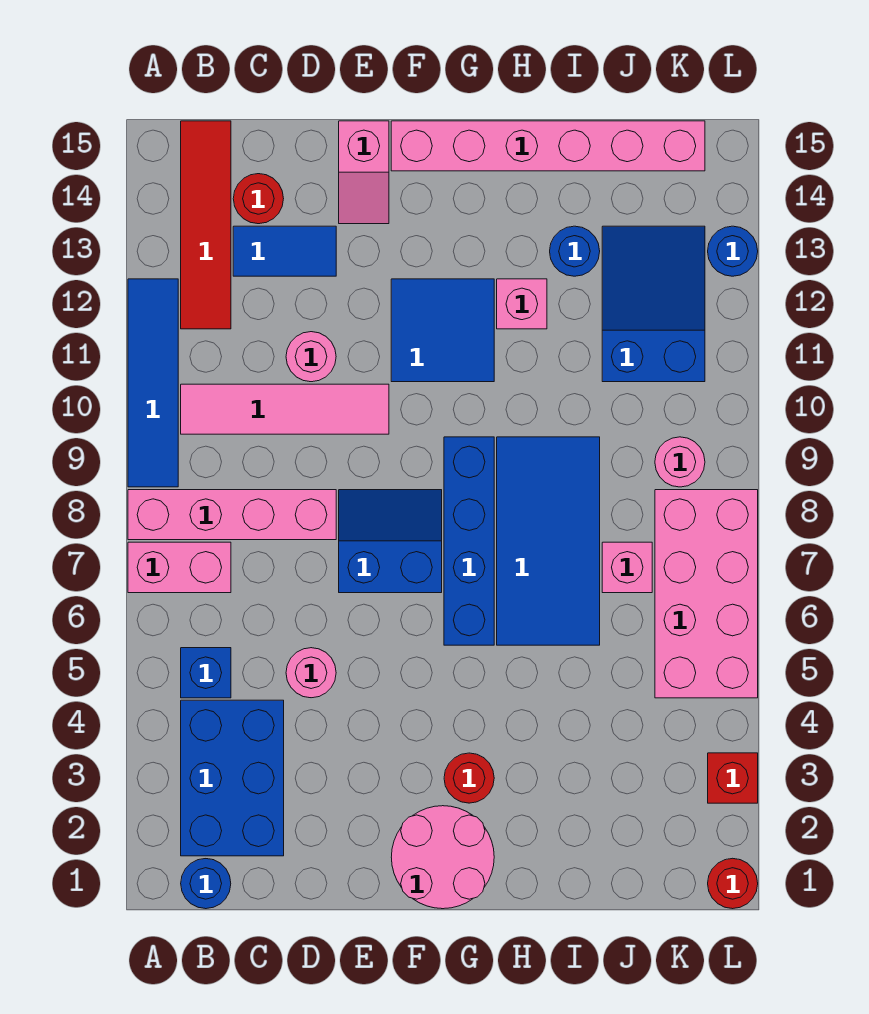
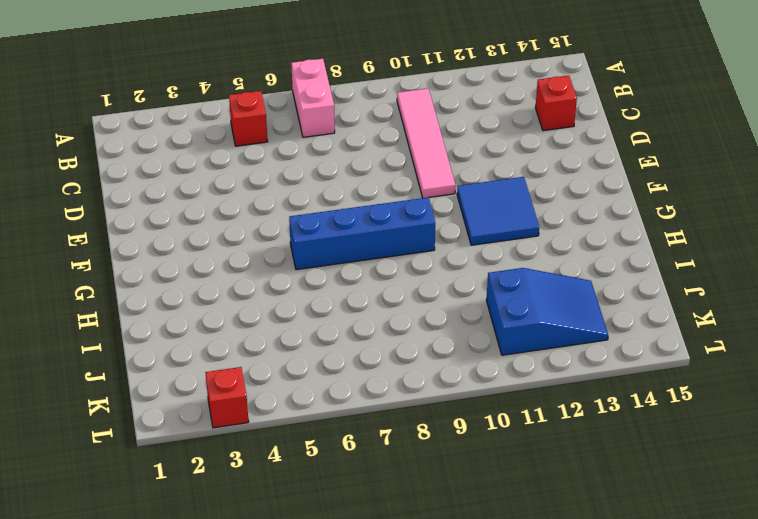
red 1x1 brick [229,91,268,146] -> blue 1x1 brick [181,648,231,698]
red 1x1 brick [535,76,577,131] -> red 1x1 round brick [233,174,284,224]
none -> pink 1x4 brick [128,490,336,540]
none -> blue 1x4 tile [128,279,178,487]
none -> blue 1x1 round brick [181,859,231,909]

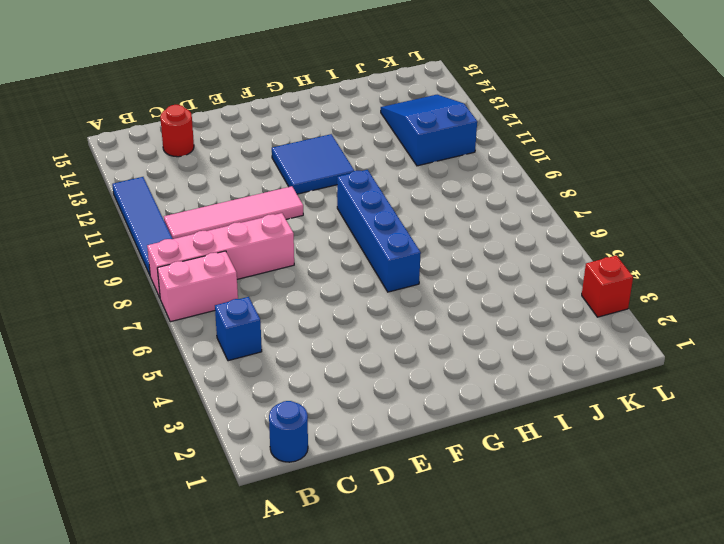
none -> blue 2x3 brick [181,700,284,856]
none -> red 1x4 tile [181,121,231,329]
none -> blue 1x2 tile [233,226,336,276]

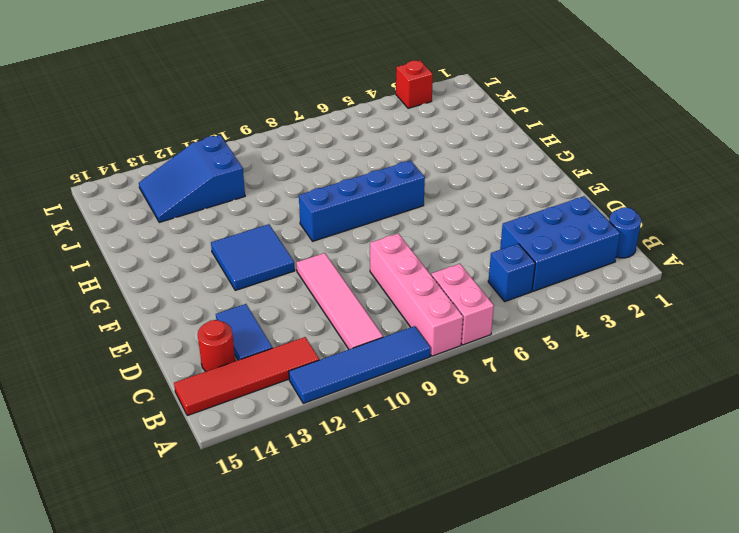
none -> pink 1x1 round brick [286,648,336,698]
none -> pink 1x1 round brick [286,332,336,382]
none -> blue 2x2 slope [339,490,442,593]

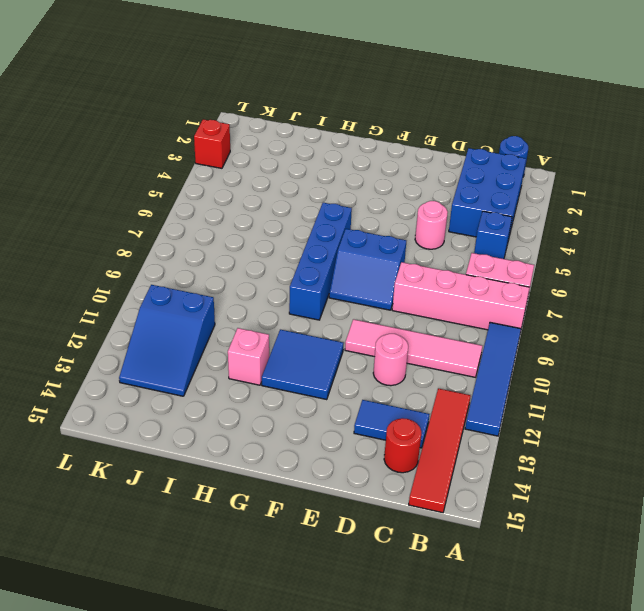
none -> pink 1x2 slope [339,121,389,224]
none -> pink 2x2 round brick [391,806,494,909]
none -> pink 1x6 brick [391,121,705,171]

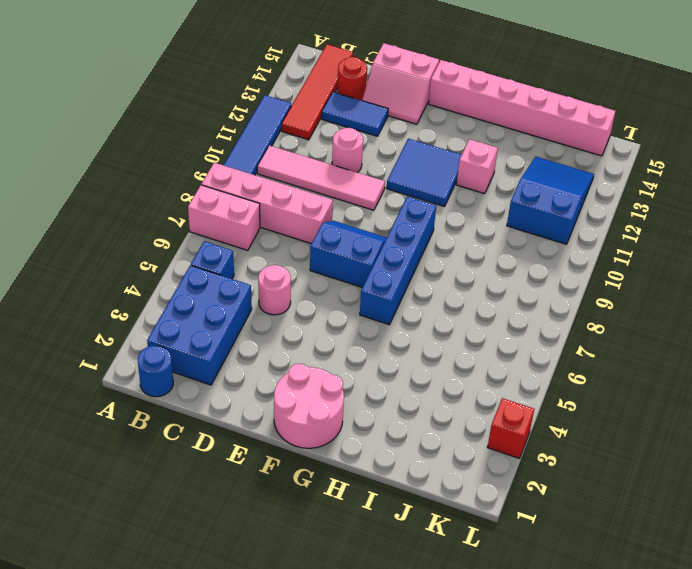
pink 2x2 slope [362,43,439,124] -> pink 1x2 slope [339,121,389,224]
none -> red 1x1 round brick [444,753,494,803]
none -> blue 2x4 tile [497,437,600,645]
none -> blue 1x1 round brick [550,226,600,276]

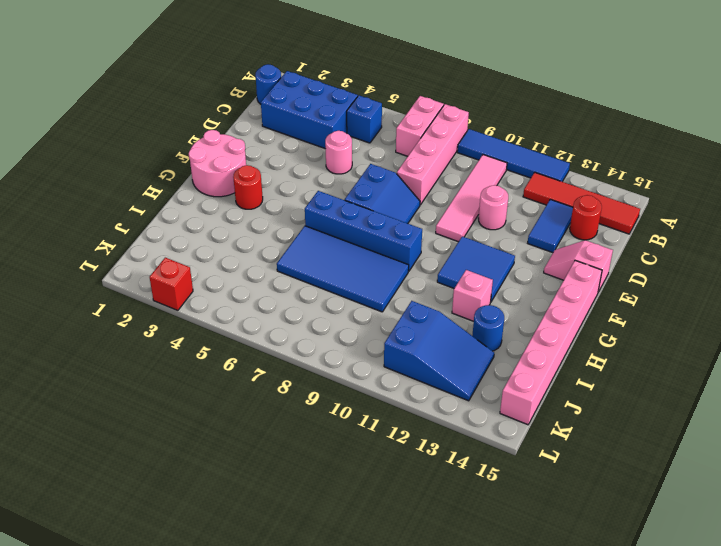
none -> pink 1x1 brick [602,542,652,593]
none -> pink 2x4 brick [655,490,758,698]
none -> pink 1x1 round brick [655,437,705,487]

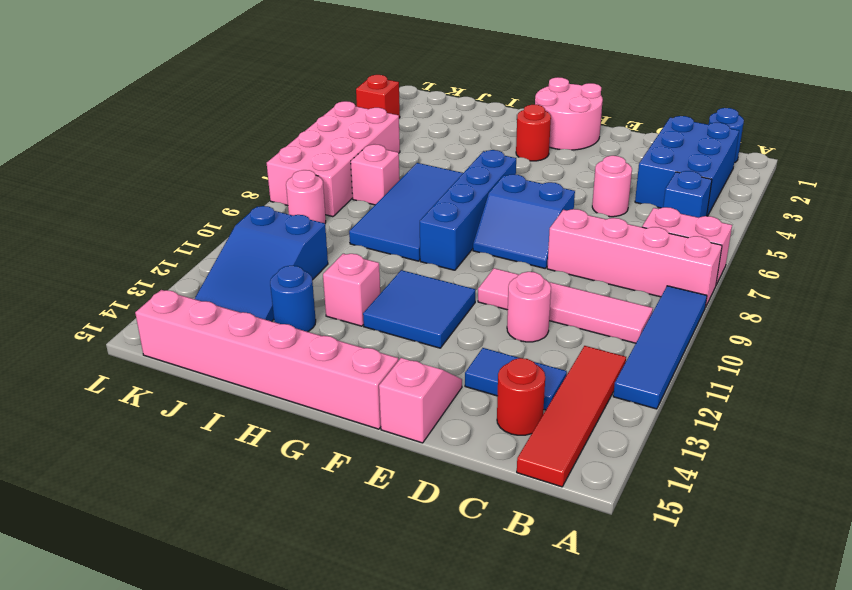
none -> red 1x1 round brick [708,858,758,909]
none -> blue 1x1 round brick [708,226,758,276]

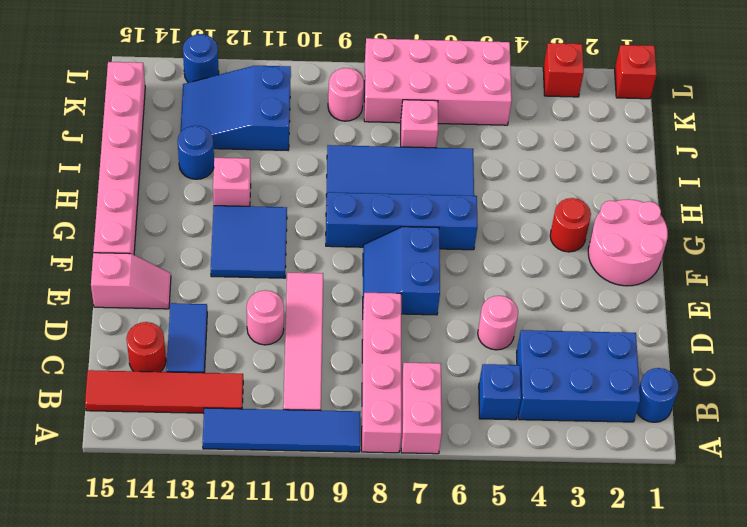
red 1x1 brick [615,45,657,99] -> red 1x1 round brick [708,858,758,909]

